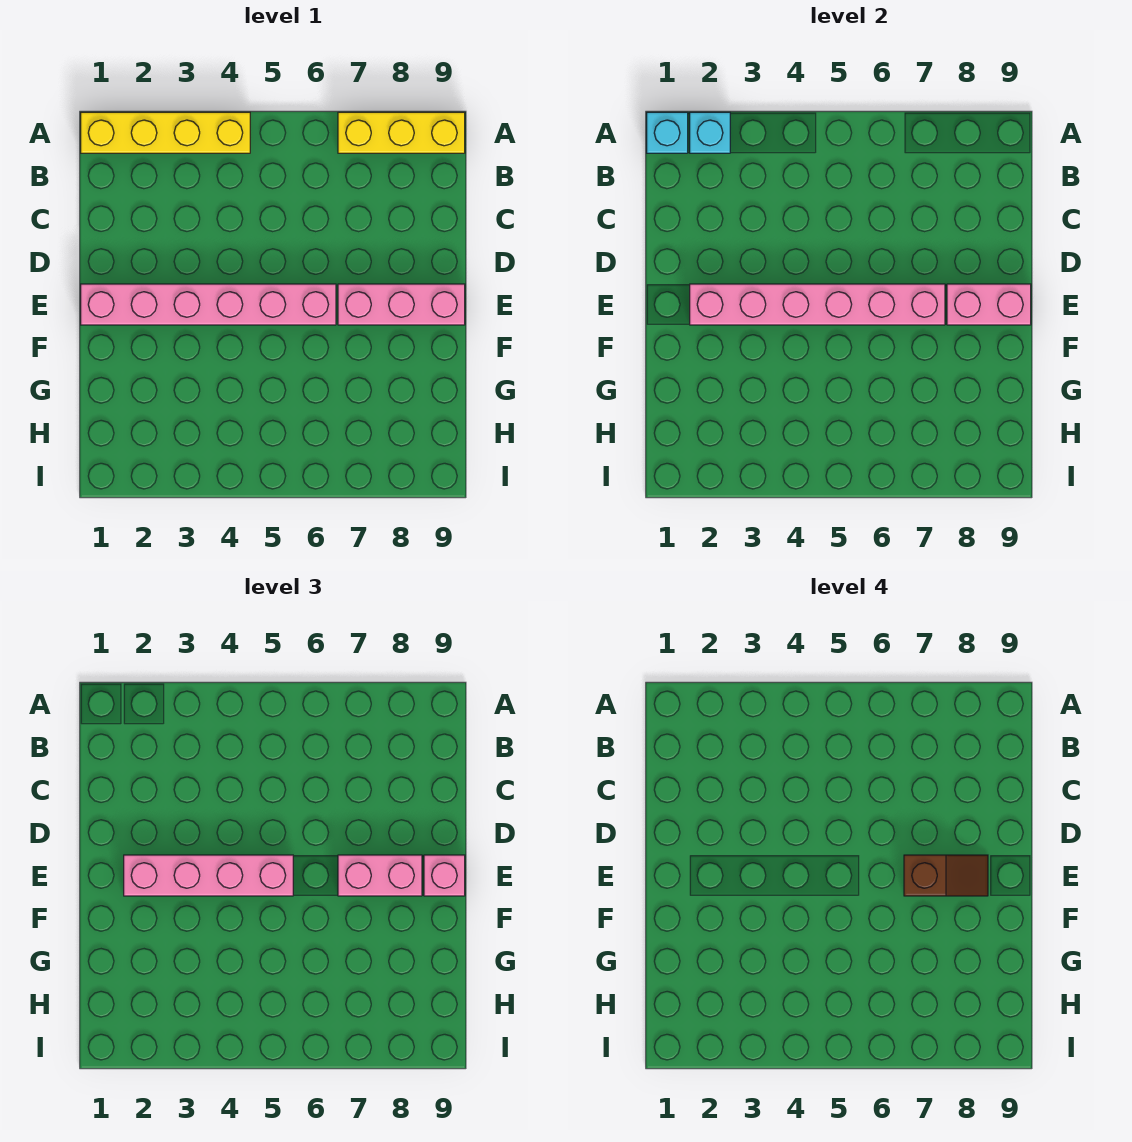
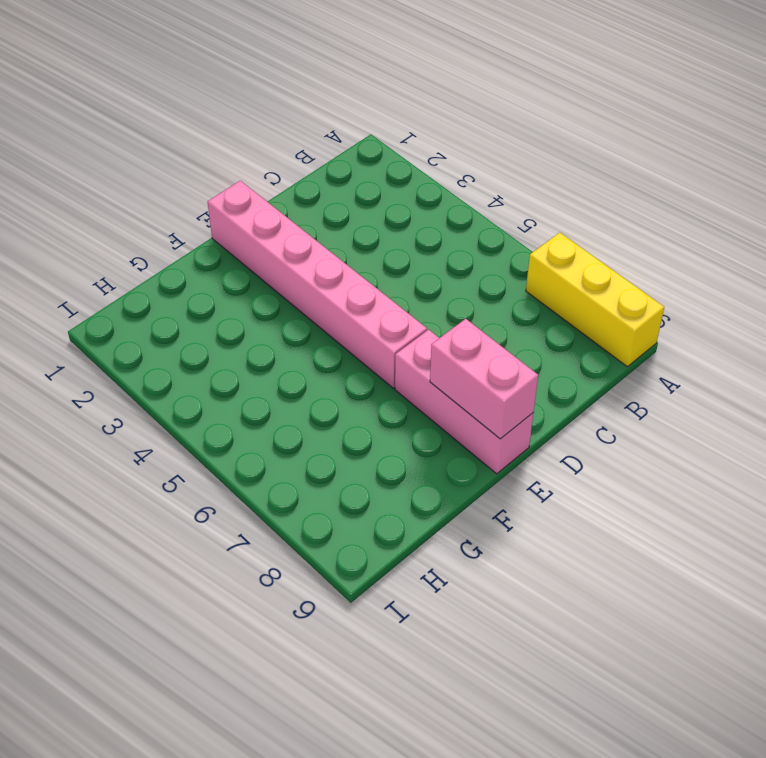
none -> yellow 1x4 brick [81,112,250,153]
none -> cyan 1x1 brick [647,112,688,153]
none -> cyan 1x1 brick [690,112,730,153]

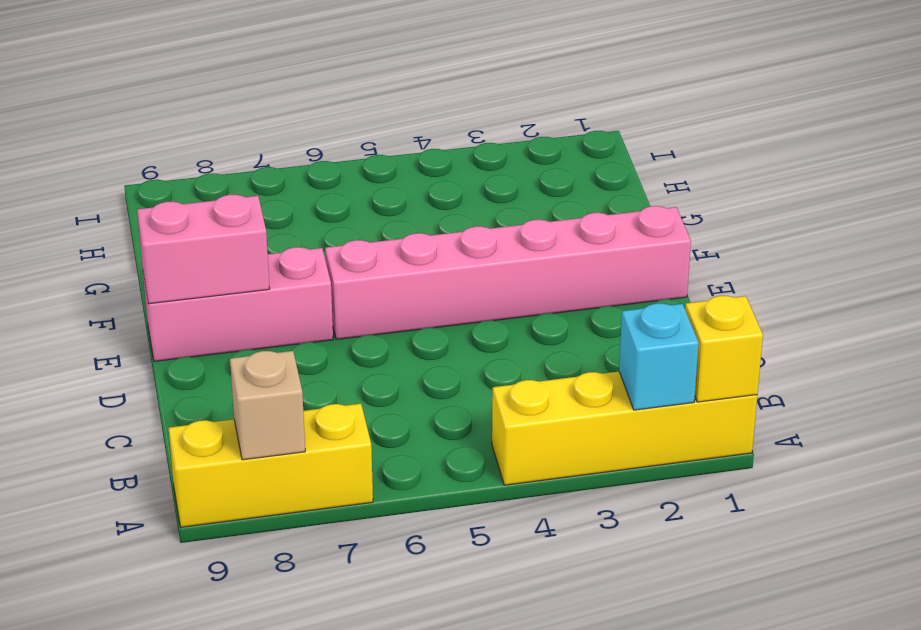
yellow 1x1 brick [685,296,763,402] -> cyan 1x1 brick [647,112,688,153]
tan 1x1 brick [230,351,305,460] -> none
none -> pink 1x6 brick [690,284,945,325]
none -> pink 1x4 brick [124,855,293,896]
none -> pink 1x2 brick [338,855,422,896]

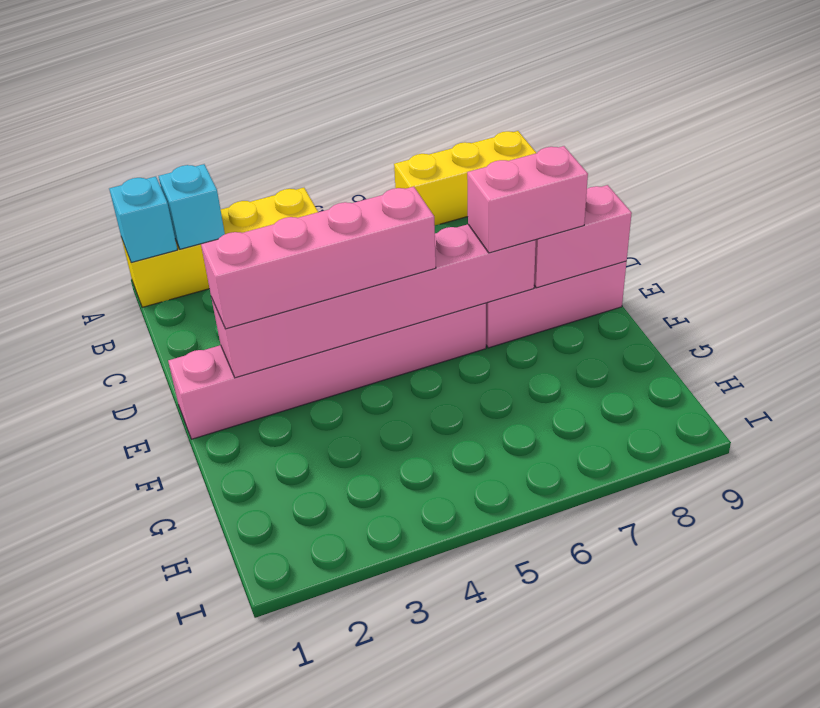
none -> pink 1x1 brick [424,855,465,896]
none -> brown 1x2 slope [904,855,988,896]

